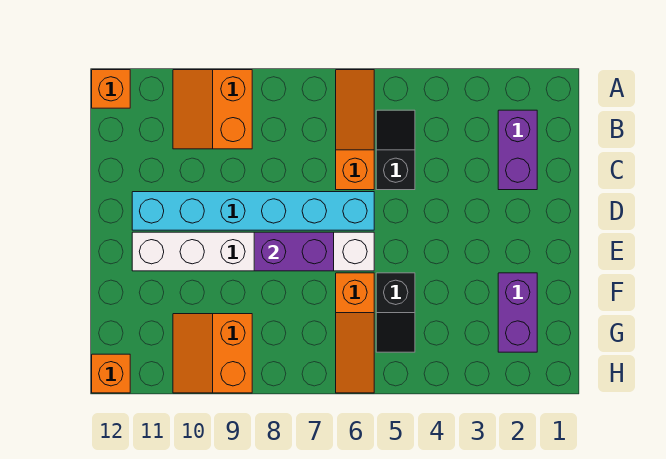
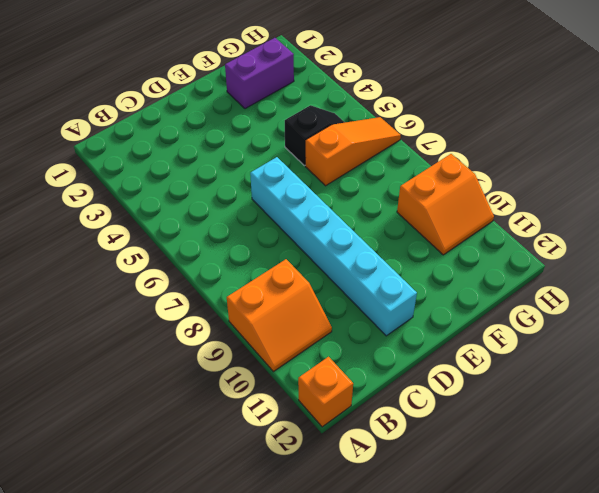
none -> orange 1x3 slope [336,70,374,190]
none -> purple 1x2 brick [498,110,537,190]
none -> black 1x2 slope [376,110,415,190]

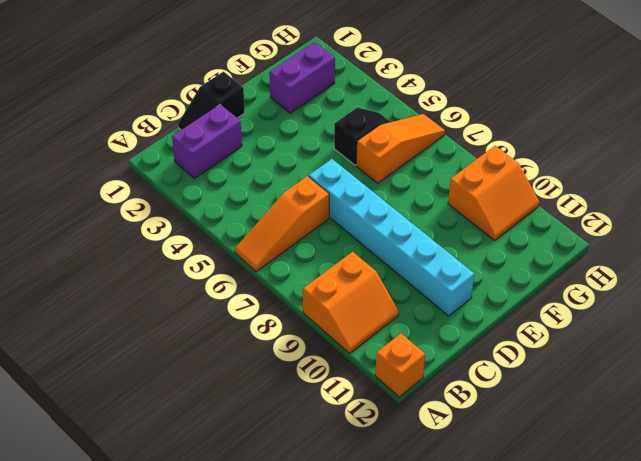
black 1x2 slope [178,72,245,130] -> black 1x2 slope moved to [376,110,415,190]
none -> white 1x6 brick [132,232,374,271]
none -> orange 1x1 brick [92,354,130,393]
none -> purple 1x2 brick [254,232,334,271]

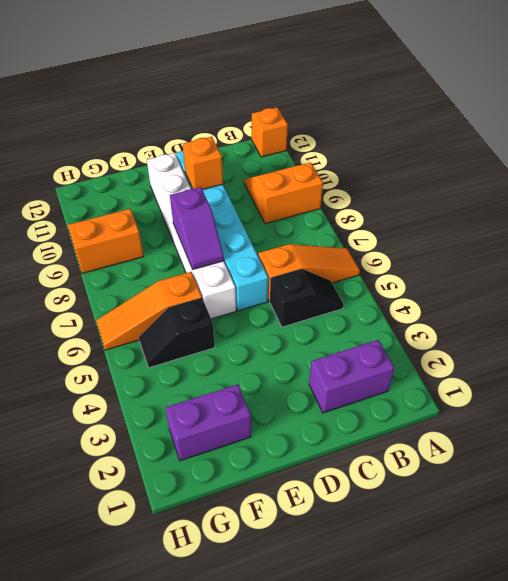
orange 1x1 brick [183,137,223,190] -> orange 1x1 brick moved to [92,354,130,393]
purple 1x2 slope [170,187,224,269] -> purple 1x2 brick [254,232,334,271]

